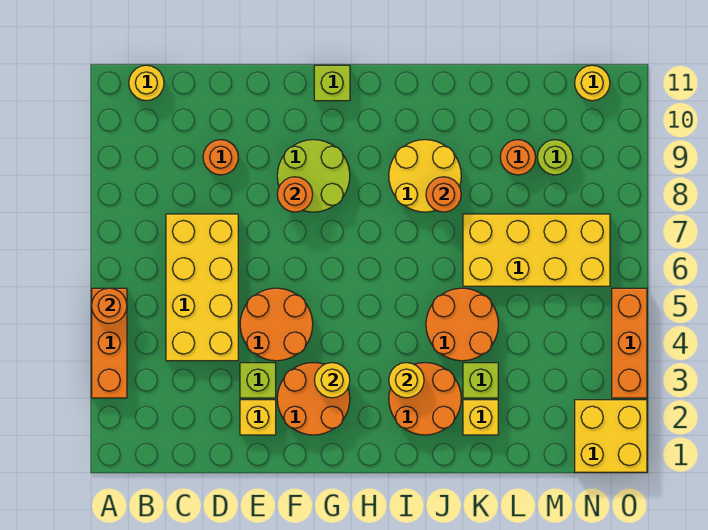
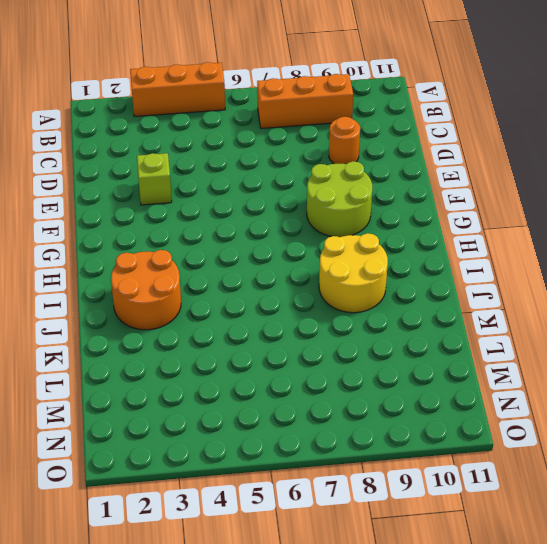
orange 1x3 brick [257,74,353,128] -> orange 1x3 brick moved to [612,288,647,398]
none -> yellow 1x1 round brick [129,65,164,101]
none -> yellow 2x4 brick [166,214,238,361]
none -> yellow 1x1 brick [240,400,276,435]

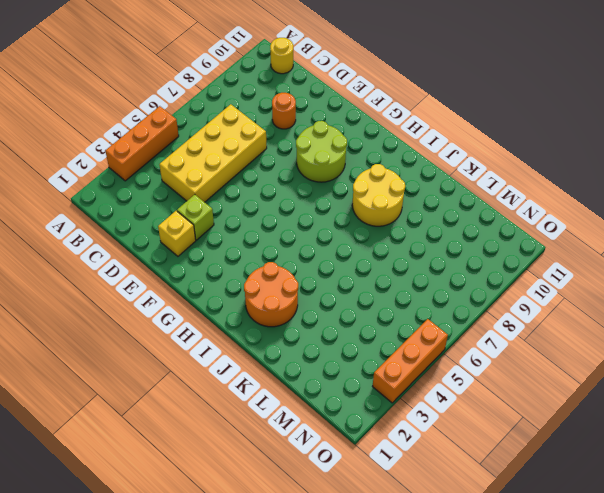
none -> orange 2x2 round brick [240,288,313,361]
none -> orange 2x2 round brick [277,363,350,435]
none -> lime 1x1 brick [314,65,350,101]

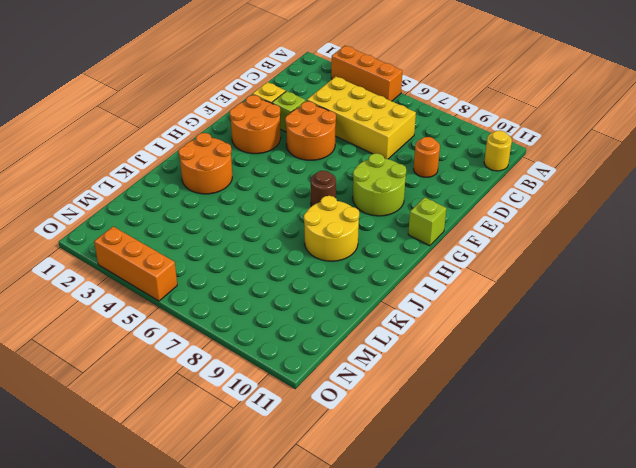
brown 1x1 round brick [311,171,336,206] -> none
none -> orange 2x2 round brick [426,288,498,361]
none -> yellow 1x1 brick [463,400,498,435]
none -> lime 1x1 brick [463,363,498,398]

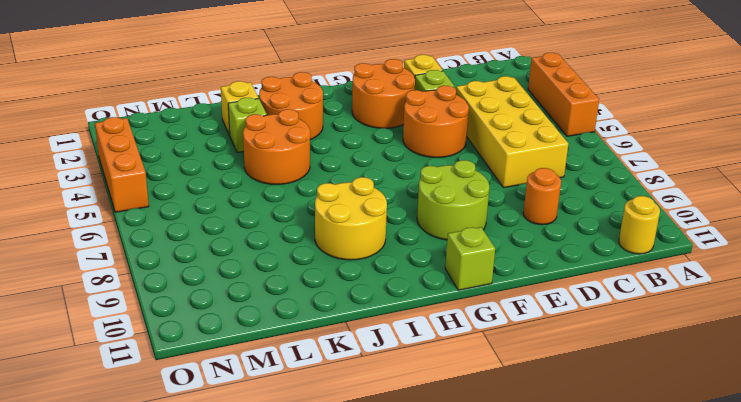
none -> yellow 2x4 brick [463,214,610,286]
none -> orange 1x1 round brick [500,140,536,175]
none -> lime 1x1 round brick [537,140,573,175]

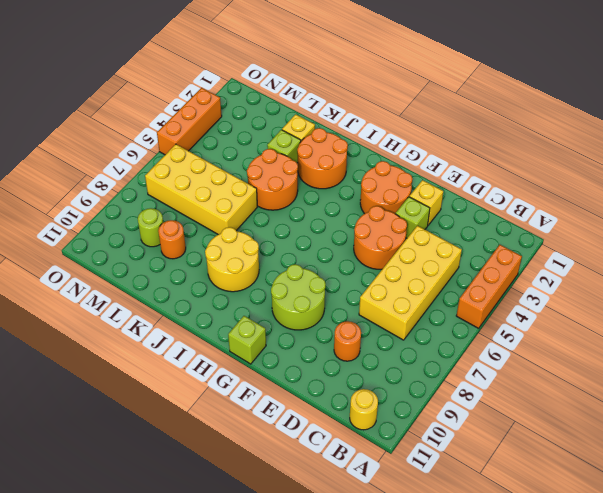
none -> yellow 2x2 brick [575,400,647,472]
none -> yellow 1x1 round brick [575,65,610,101]
none -> orange 1x1 round brick [92,288,127,324]

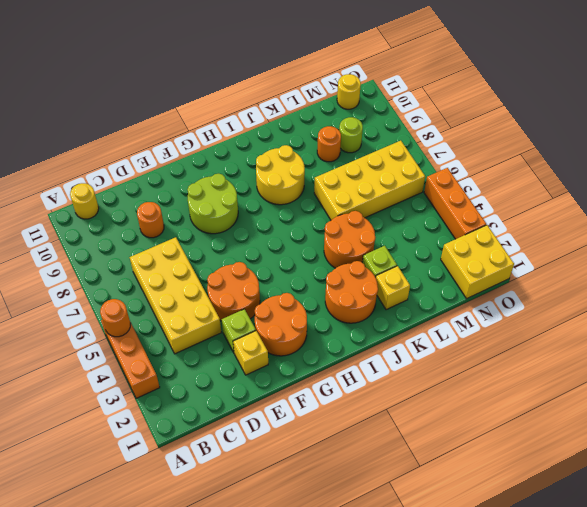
none -> lime 1x1 brick [314,65,350,101]
none -> orange 1x1 round brick [277,177,313,212]
none -> yellow 1x1 round brick [315,363,350,398]

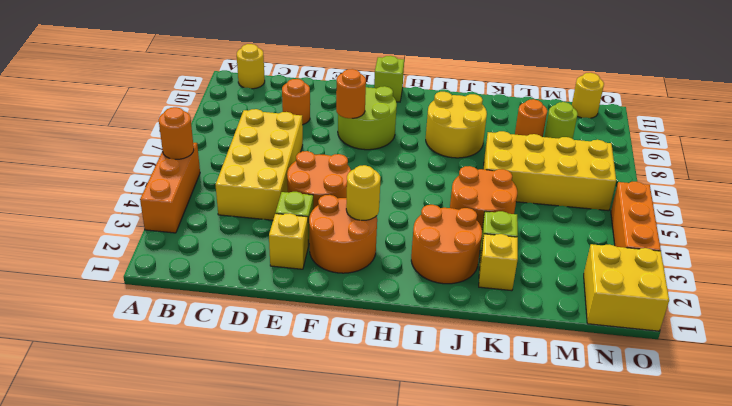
none -> yellow 1x1 round brick [389,363,424,398]
none -> orange 1x1 round brick [426,177,461,212]

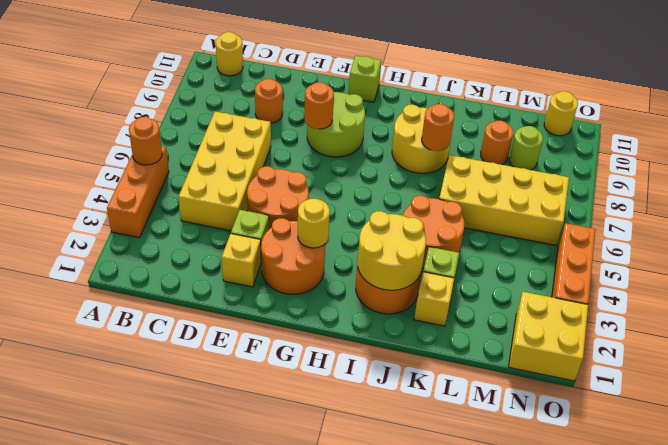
yellow 2x2 round brick [358,211,426,290] -> yellow 1x1 round brick [389,363,424,398]

